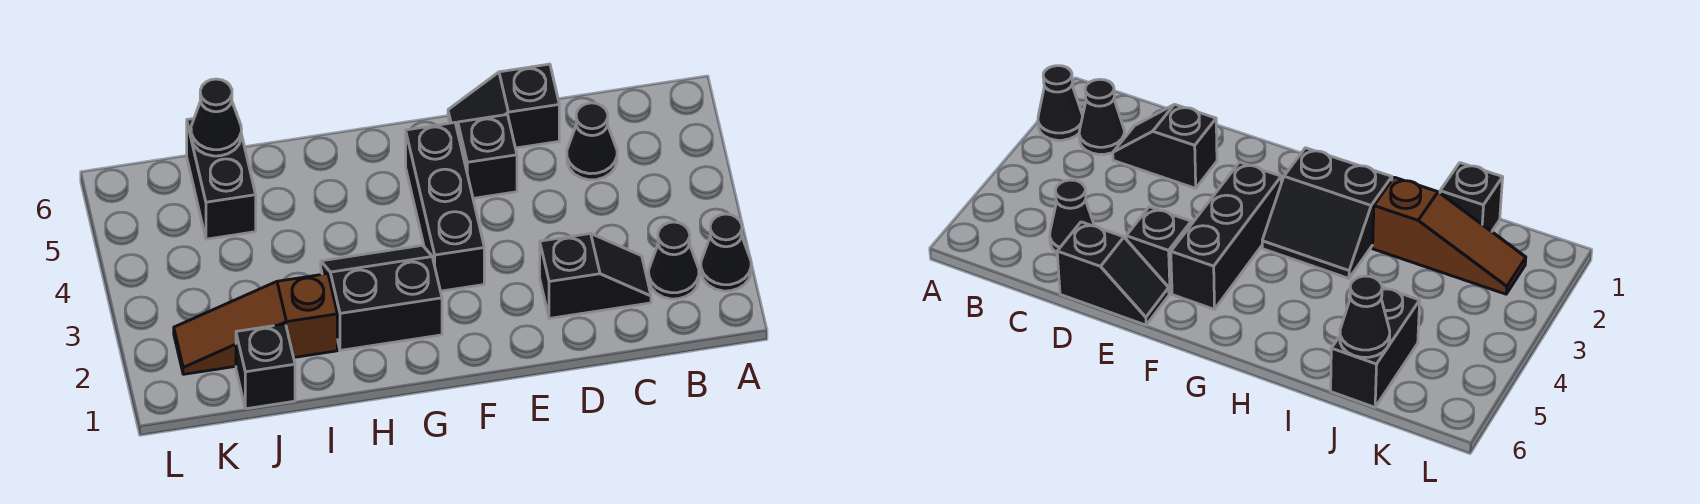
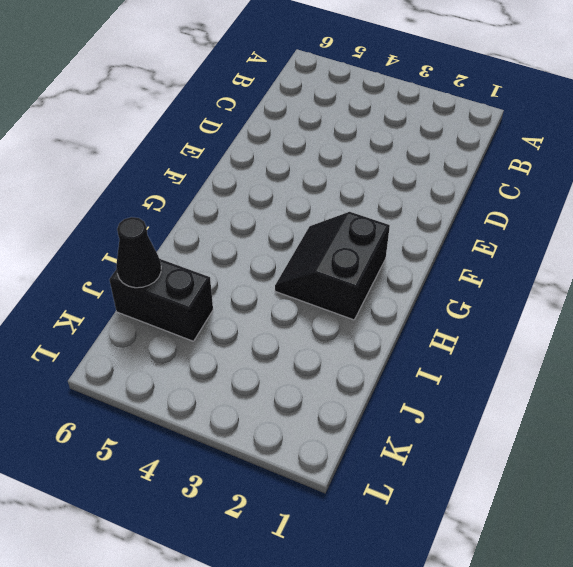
none -> black 1x1 cone [701,214,751,291]
none -> black 1x1 cone [649,222,699,299]
none -> black 1x2 slope [540,233,651,318]

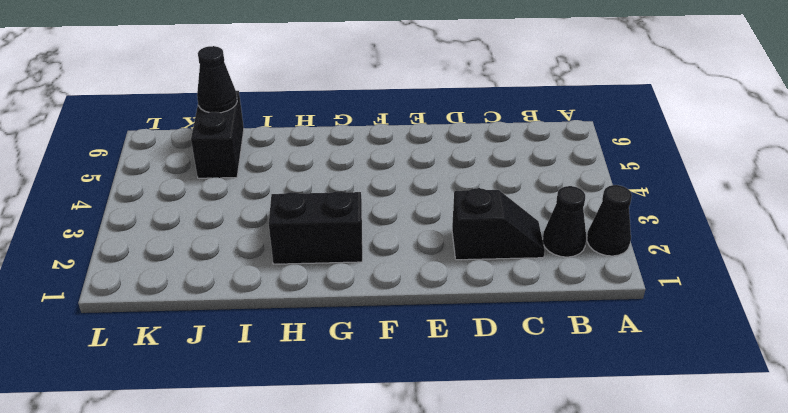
none -> black 1x1 cone [567,103,617,180]
none -> black 1x2 slope [448,64,559,148]
none -> black 1x1 brick [458,115,517,198]

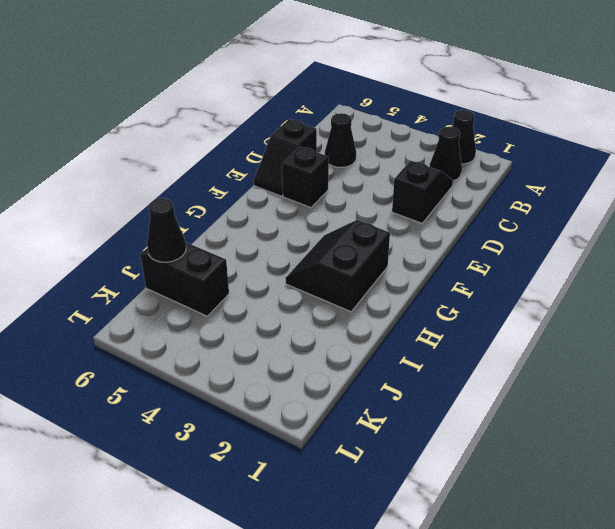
none -> black 1x3 brick [406,123,484,291]
none -> brown 1x3 slope [174,274,337,374]
none -> black 1x1 brick [236,324,295,409]

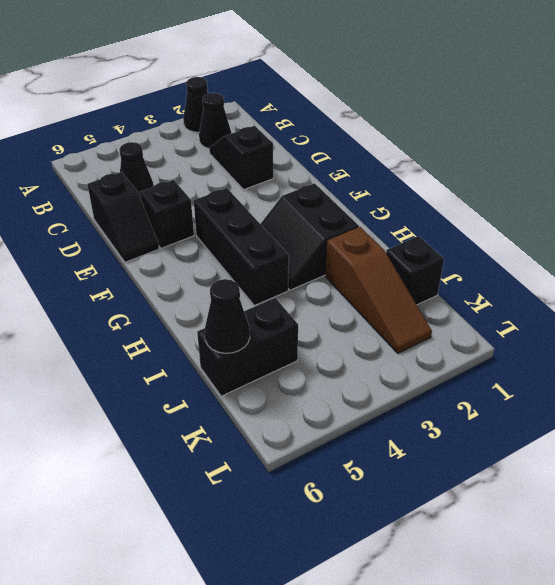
black 1x3 brick [194,188,289,305] -> black 1x3 brick turned to [406,123,484,291]

